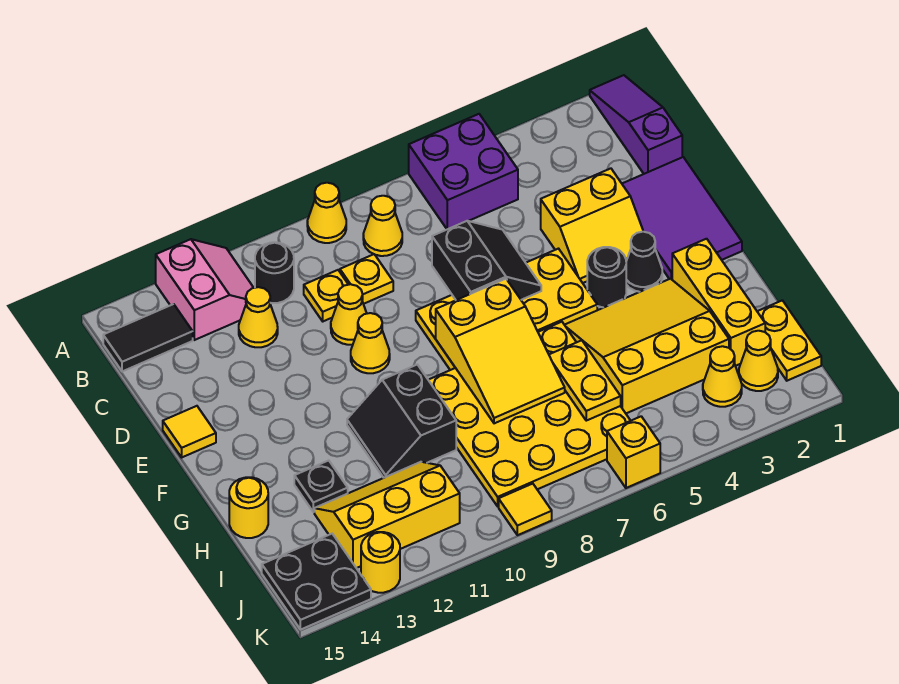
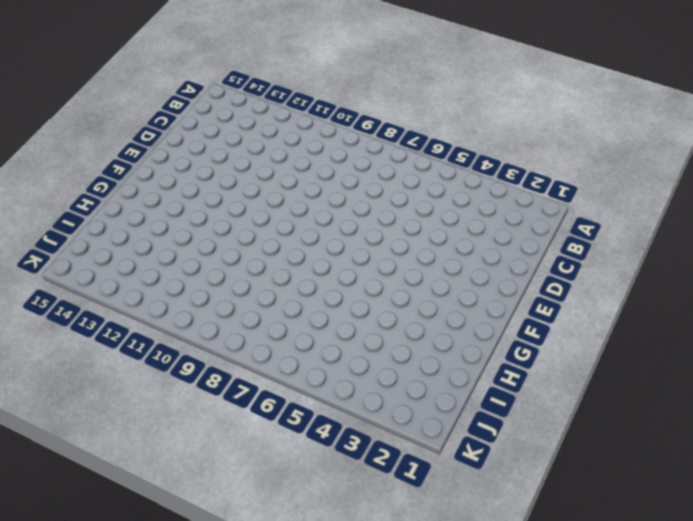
none -> purple 1x3 slope [590,75,682,174]
none -> purple 2x2 brick [409,114,518,229]
none -> yellow 1x1 cone [307,183,346,243]
none -> pink 2x2 slope [156,239,254,340]

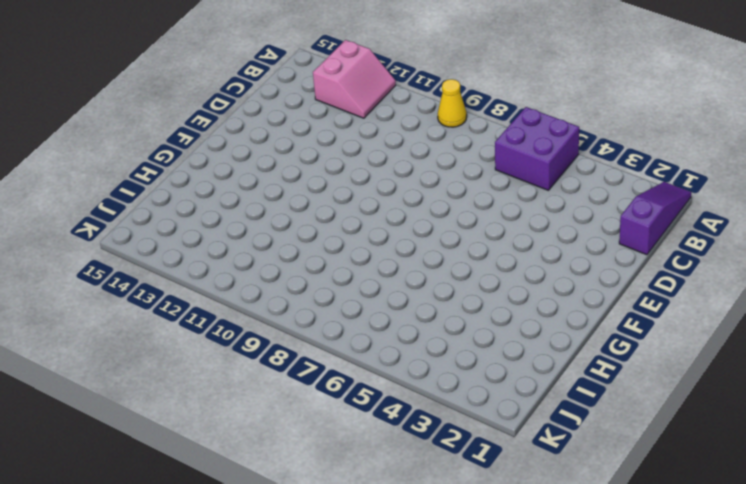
none -> yellow 1x1 cone [363,196,402,256]
none -> black 1x1 round brick [255,242,294,303]
none -> black 1x2 tile [103,304,193,372]
none -> yellow 1x1 plate [340,254,393,304]

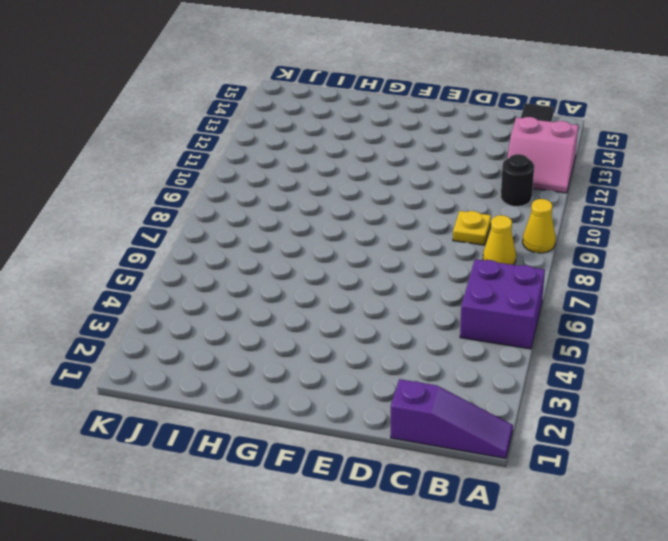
none -> yellow 1x1 plate [304,270,348,321]
none -> yellow 1x1 cone [239,287,278,347]
none -> purple 2x3 tile [622,157,742,279]
none -> yellow 2x2 slope [541,168,643,283]

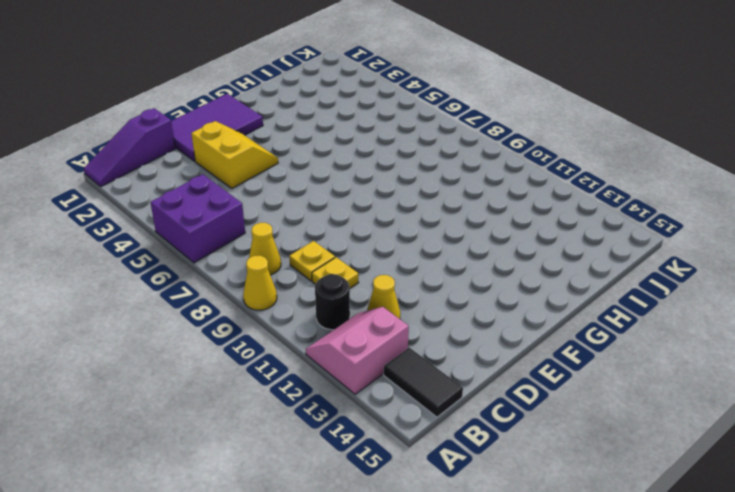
none -> yellow 1x1 cone [331,284,367,345]
none -> yellow 2x4 plate [416,249,597,370]
none -> yellow 1x1 cone [351,313,390,373]
none -> yellow 1x1 tile [163,406,216,457]

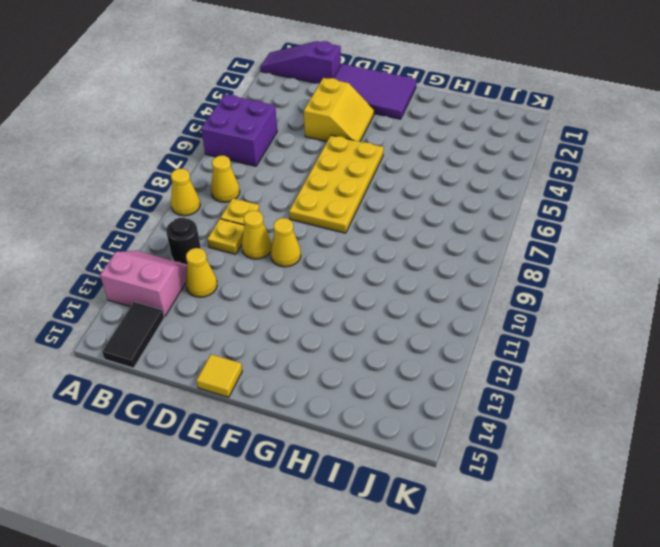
none -> black 1x1 cone [626,232,662,292]
none -> black 1x1 round brick [587,247,626,308]
none -> yellow 1x3 brick [672,239,765,366]
none -> yellow 3x3 slope [565,279,729,413]

